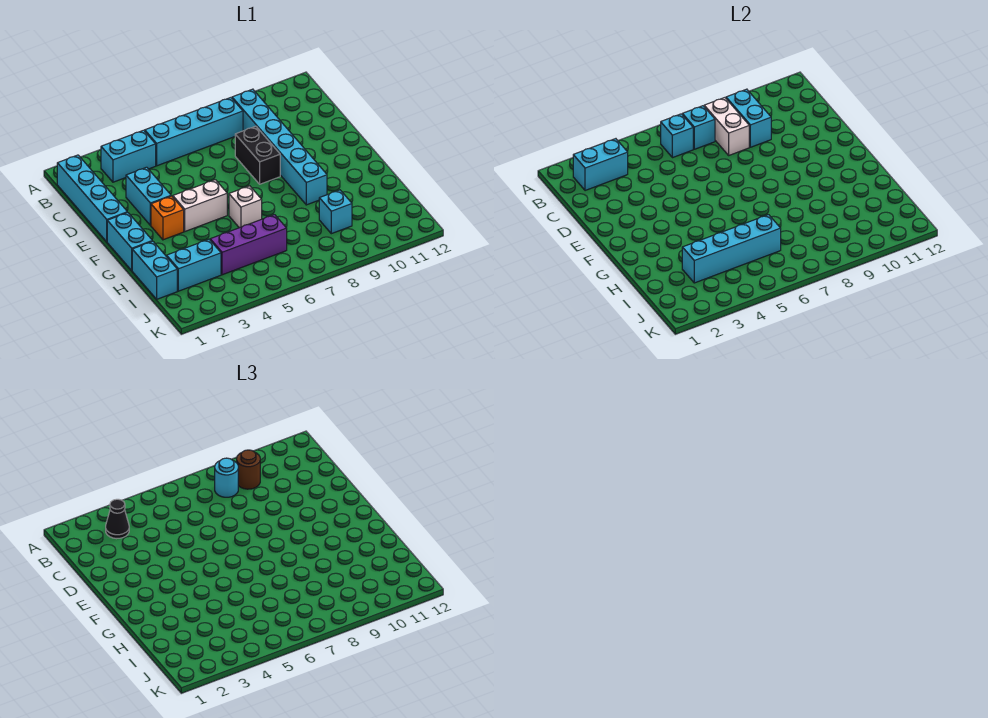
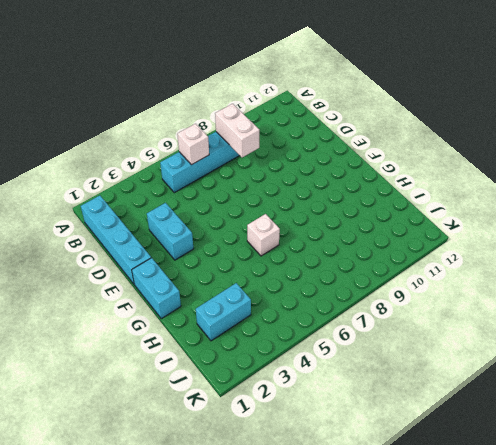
white 1x1 brick [177,124,209,165] -> cyan 1x1 brick [661,114,693,158]
none -> cyan 1x2 brick [101,130,156,182]
none -> cyan 1x6 brick [232,89,327,205]
none -> black 1x2 brick [235,126,280,184]

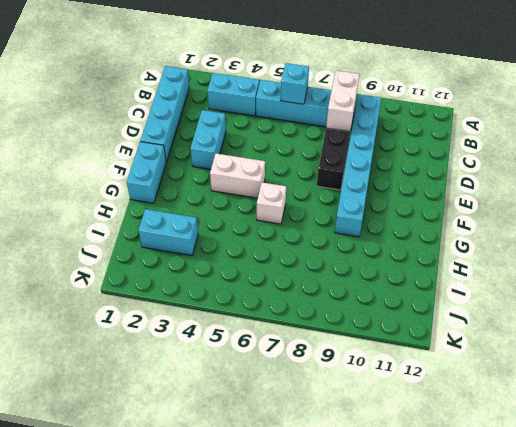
none -> orange 1x1 brick [151,196,184,240]
none -> cyan 1x2 brick [132,241,177,299]
none -> purple 1x3 brick [210,215,287,275]

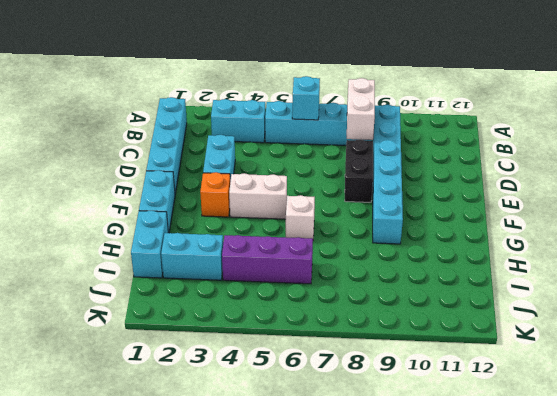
none -> cyan 1x1 brick [319,190,352,234]
none -> cyan 1x2 brick [573,139,628,191]
none -> cyan 1x1 brick [682,106,715,149]

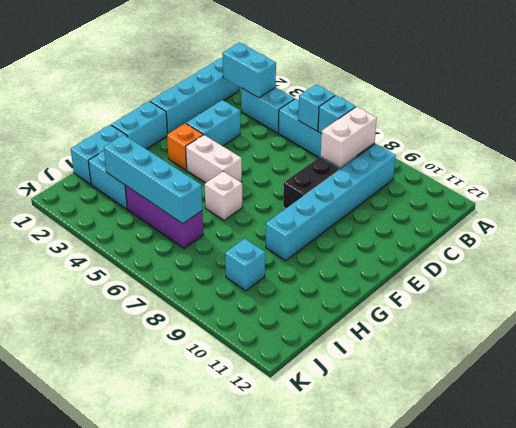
none -> cyan 1x2 brick [726,89,771,147]
none -> black 1x1 cone [106,499,129,539]
none -> cyan 1x1 round brick [215,458,238,497]

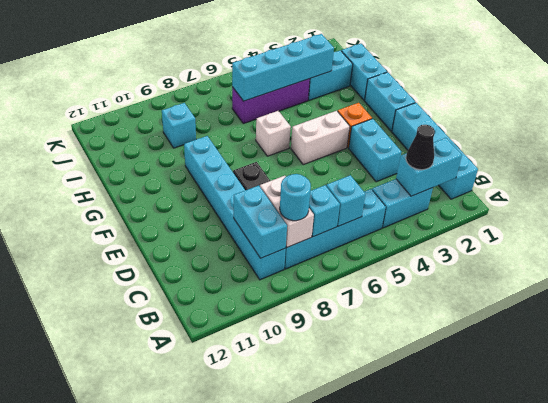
none -> brown 1x1 round brick [237,450,260,489]

